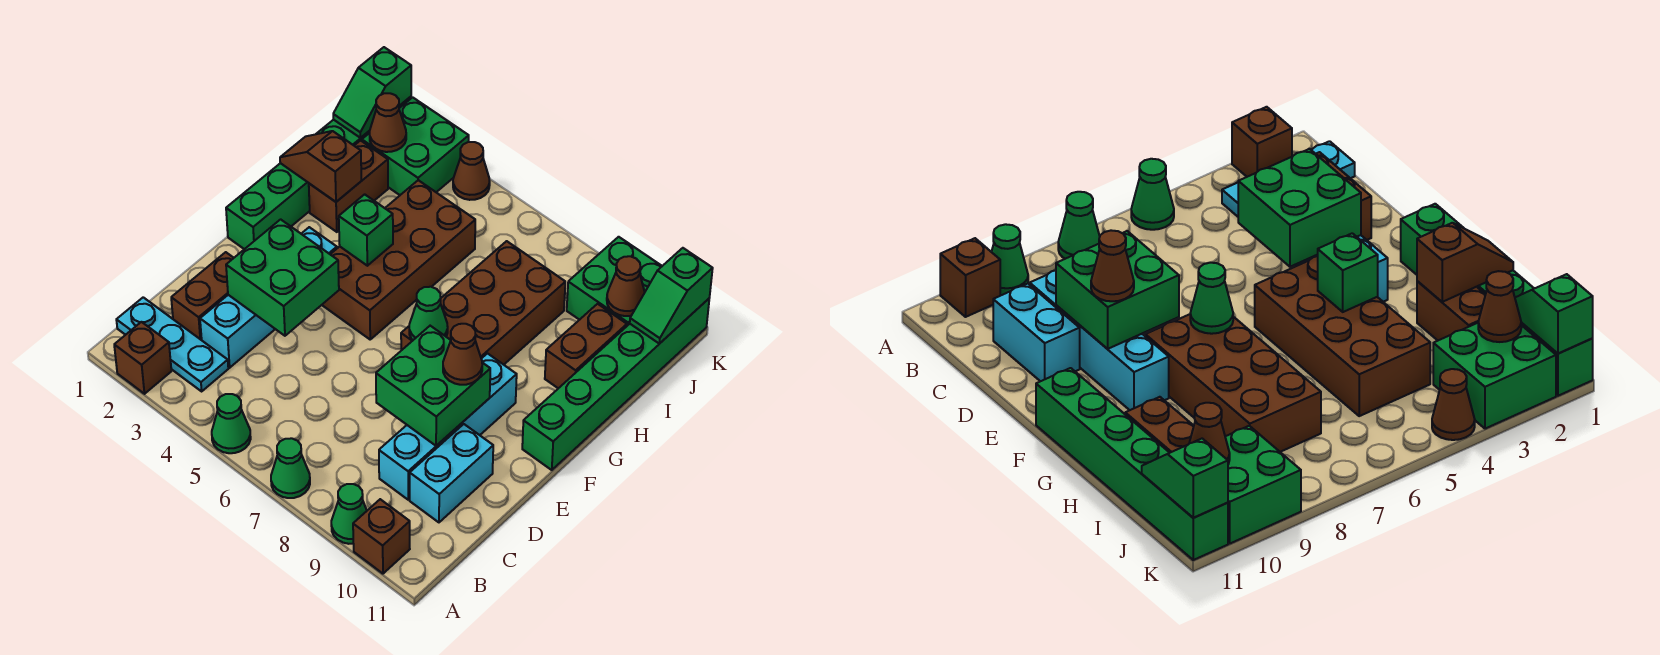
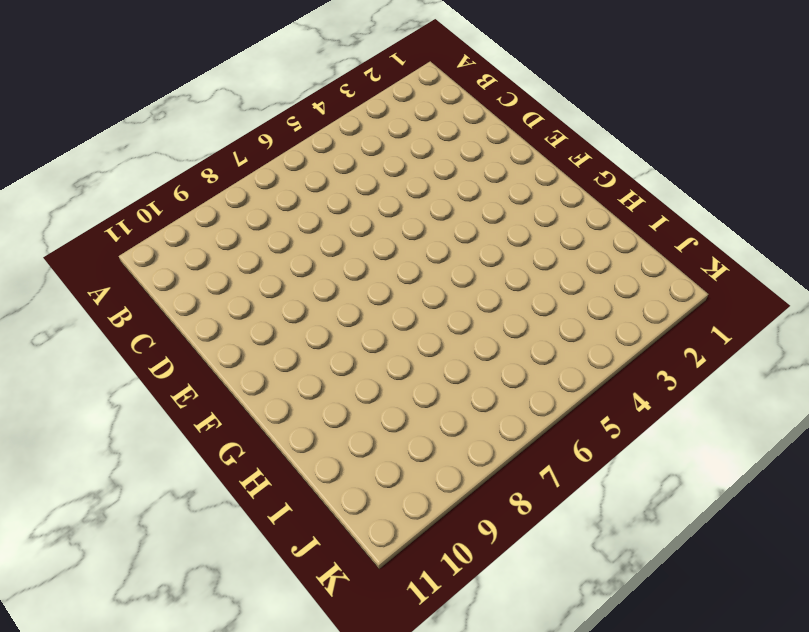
none -> brown 1x1 brick [114,322,171,394]
none -> green 1x1 cone [212,394,251,453]
none -> green 1x1 cone [271,438,310,498]

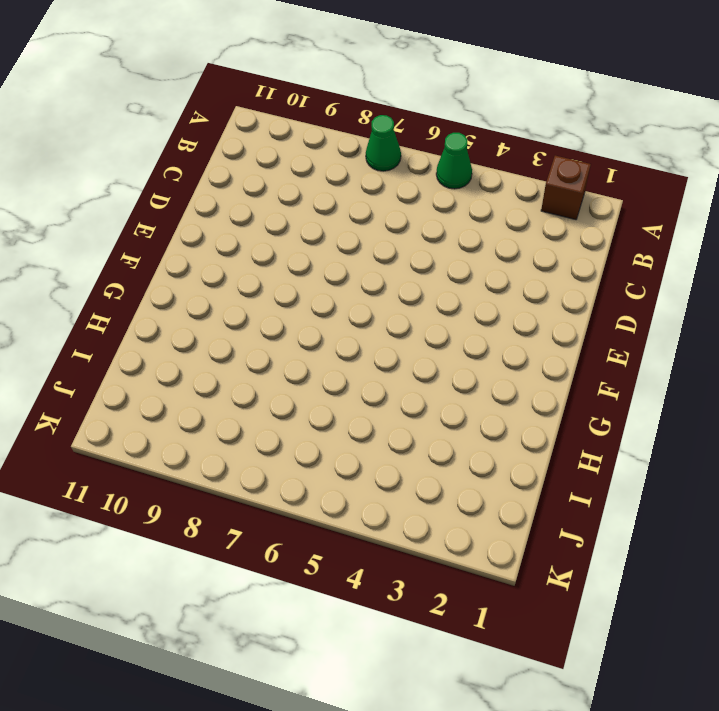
none -> green 1x1 cone [331,484,367,544]
none -> brown 1x1 brick [353,499,410,574]
none -> cyan 1x3 plate [116,297,228,391]

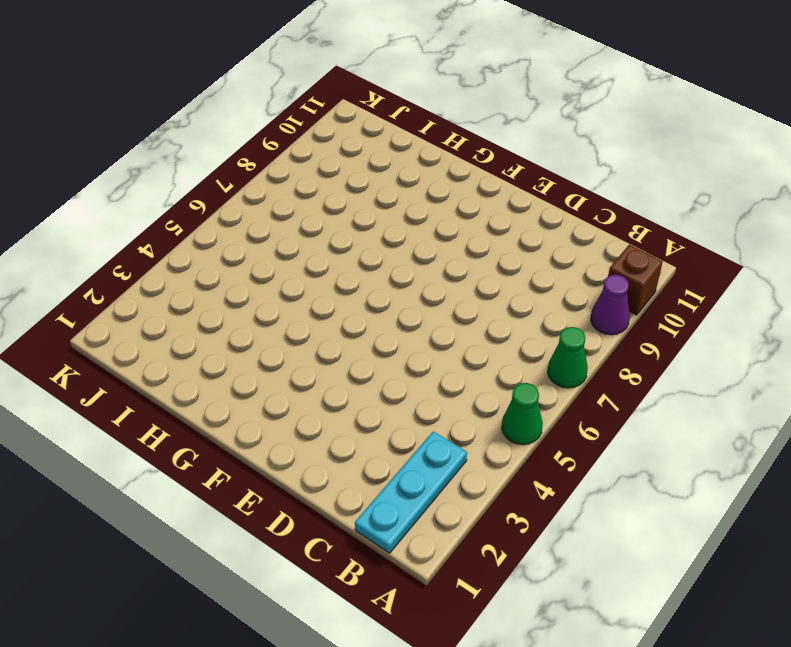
purple 1x1 cone [591,275,630,335] -> green 1x1 cone [331,484,367,544]
none -> brown 1x1 brick [114,322,171,394]
none -> brown 1x2 brick [171,252,233,340]
none -> cyan 1x4 brick [200,227,337,368]

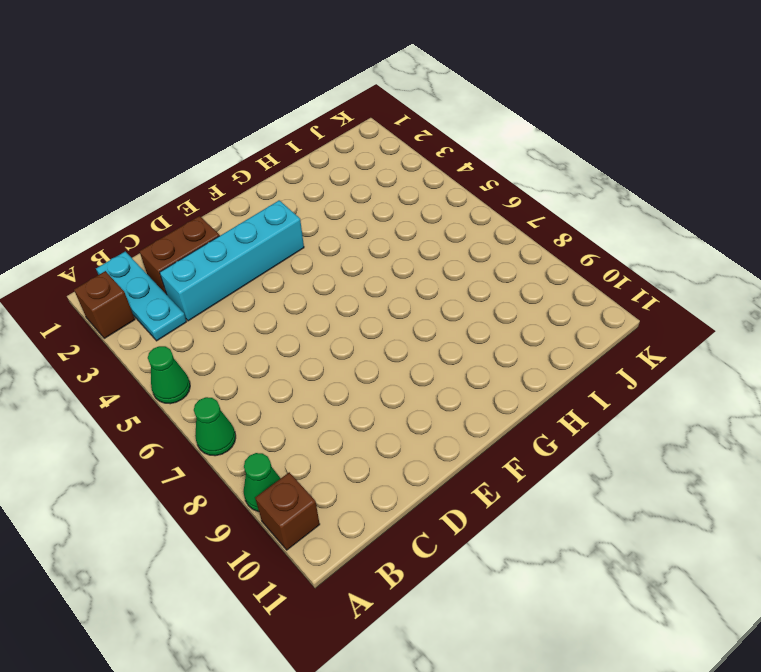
none -> cyan 1x4 brick [379,354,517,500]
none -> cyan 1x2 brick [410,424,493,522]
none -> green 1x6 brick [226,97,411,249]

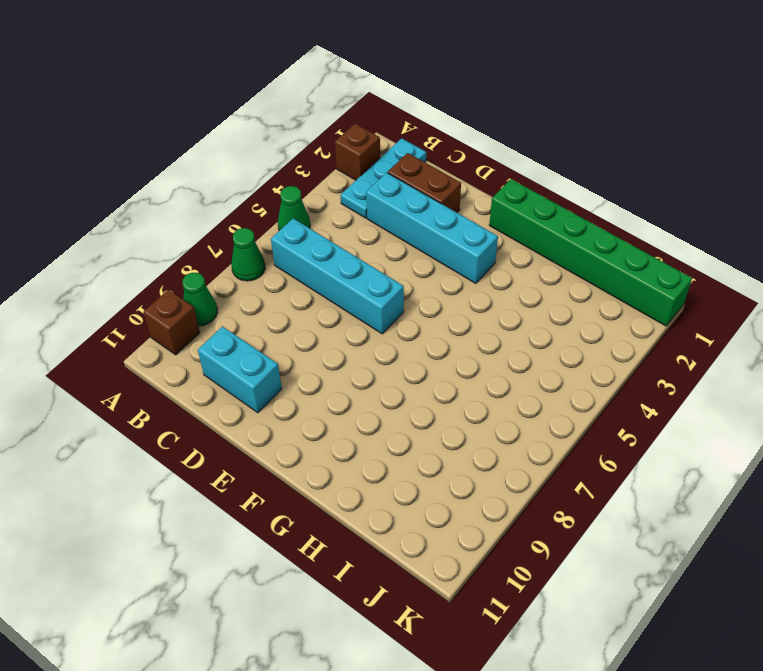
cyan 1x4 brick [271,218,404,334] -> cyan 1x4 brick moved to [379,354,517,500]
none -> brown 2x4 brick [322,180,475,339]
none -> brown 2x4 brick [401,241,565,365]
none -> green 1x6 brick [522,299,709,470]

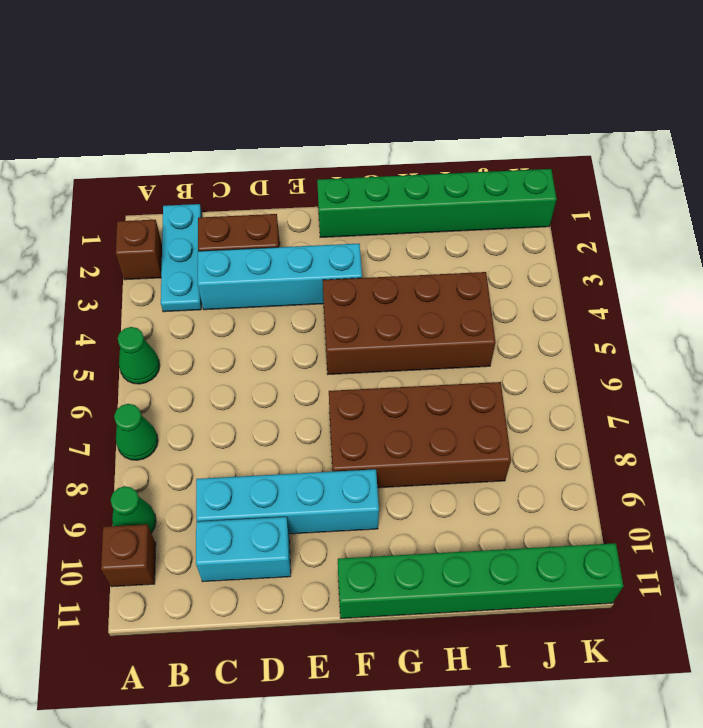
none -> brown 1x2 brick [309,141,388,232]
none -> brown 1x2 brick [545,304,627,388]
none -> green 2x2 brick [362,97,469,195]

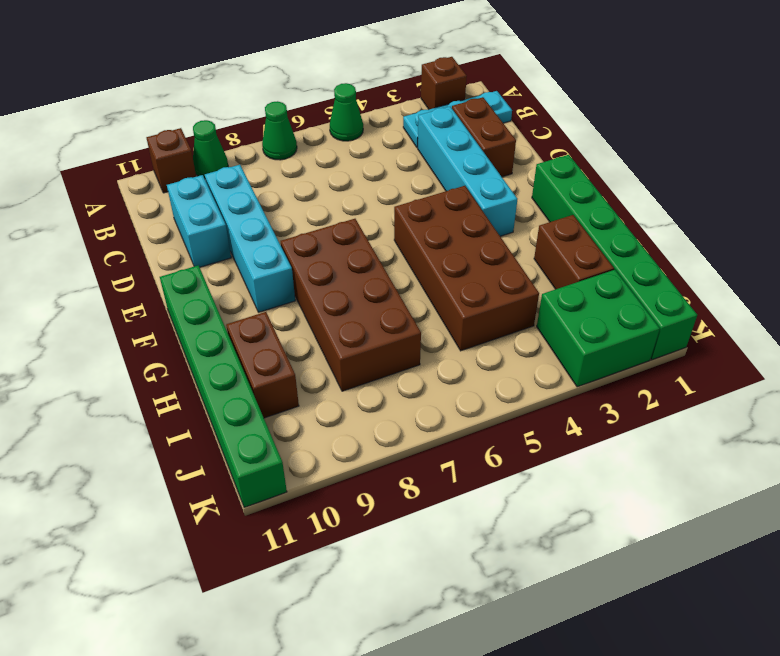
none -> green 2x2 brick [567,237,662,326]
none -> brown 1x1 cone [453,142,490,200]
none -> green 2x2 brick [226,219,339,336]

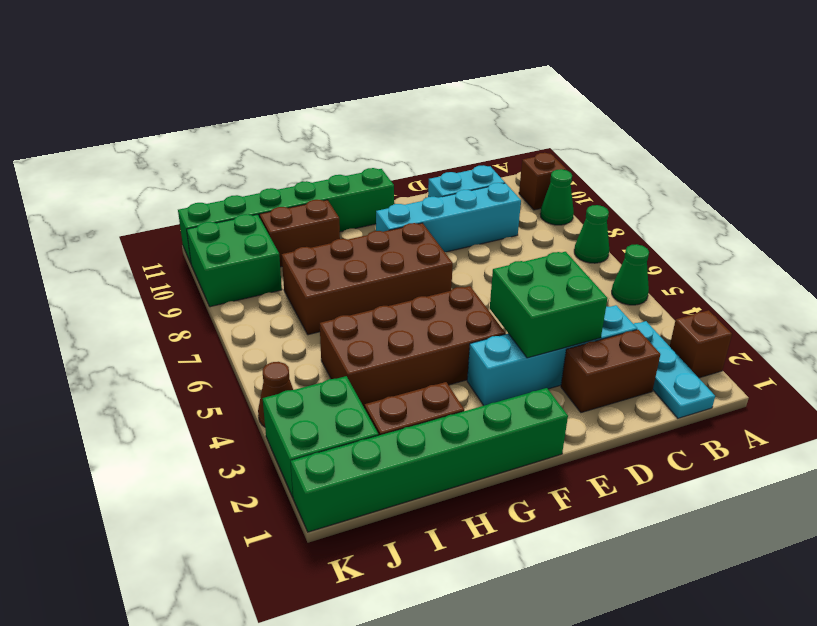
none -> green 2x2 brick [376,326,490,446]
none -> green 1x1 cone [409,287,448,340]
none -> green 1x1 brick [339,194,393,266]

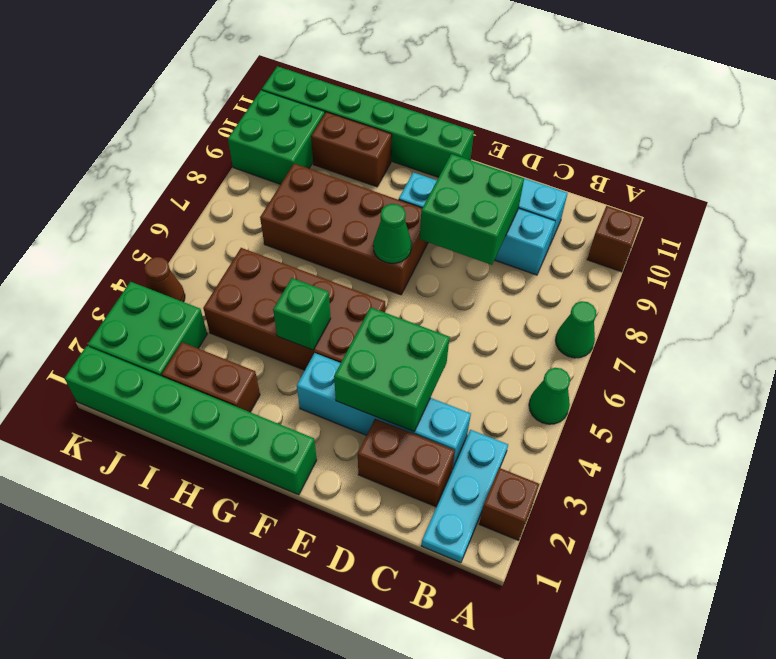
none -> green 1x1 cone [331,484,367,544]
none -> brown 1x2 slope [280,131,361,202]
none -> green 1x2 slope [333,47,411,138]

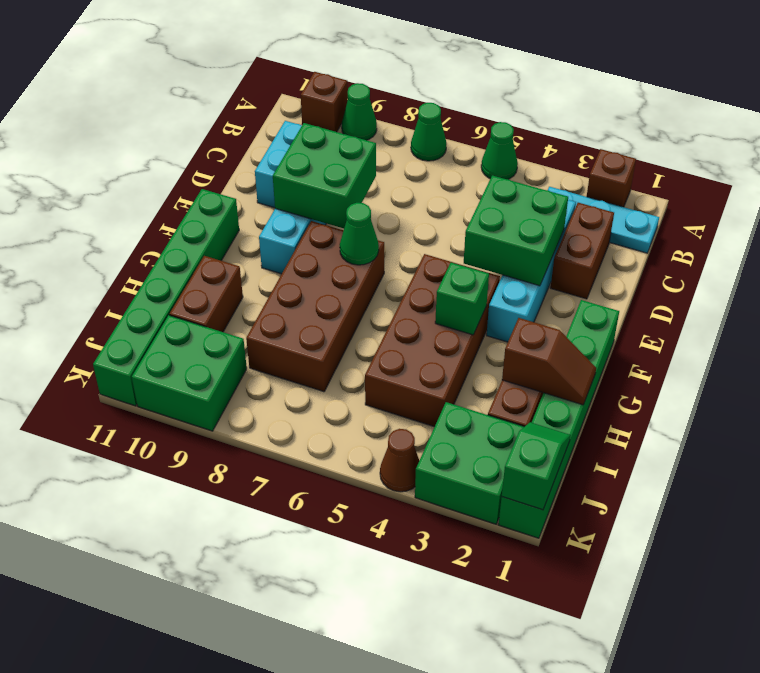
none -> brown 1x1 cone [369,93,406,152]
none -> brown 1x1 cone [607,256,645,316]
none -> green 1x2 slope [630,248,713,344]

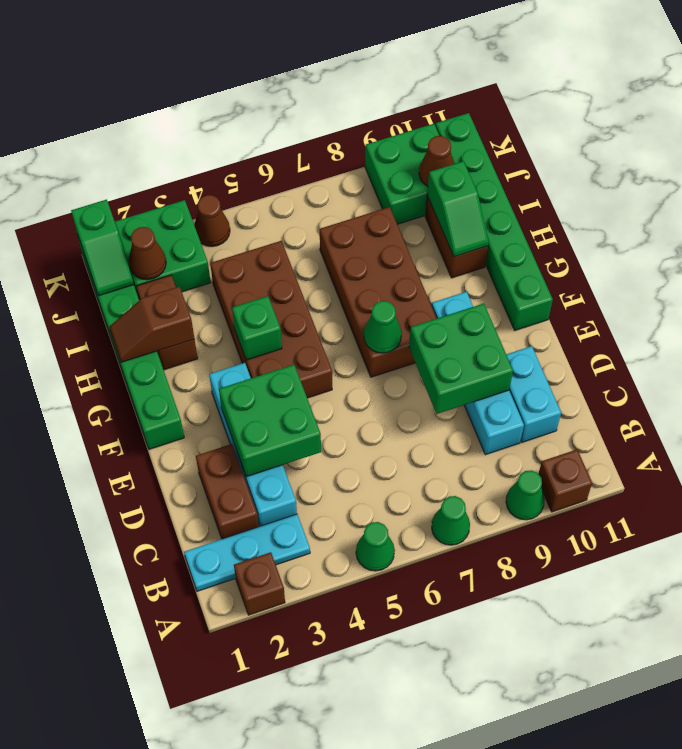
green 1x2 slope [427,161,489,257] -> green 1x2 slope moved to [630,248,713,344]
none -> brown 1x1 cone [443,324,482,385]

